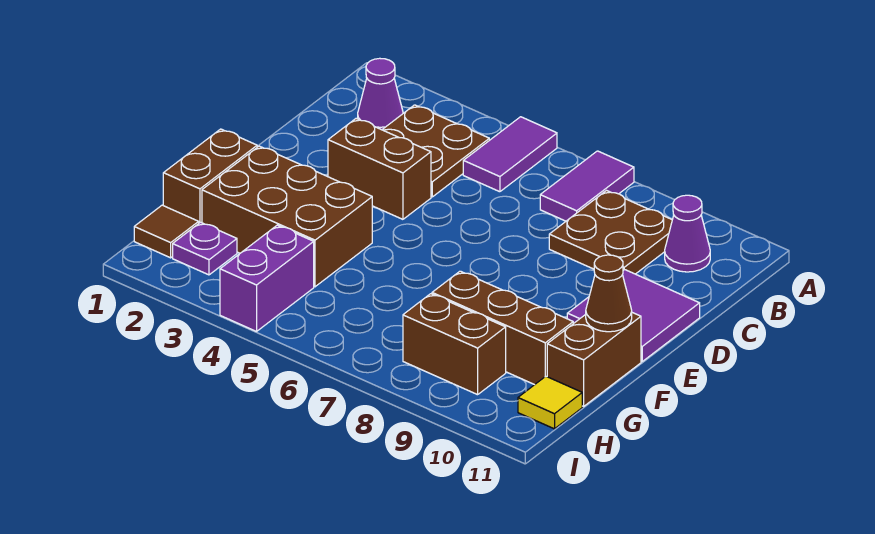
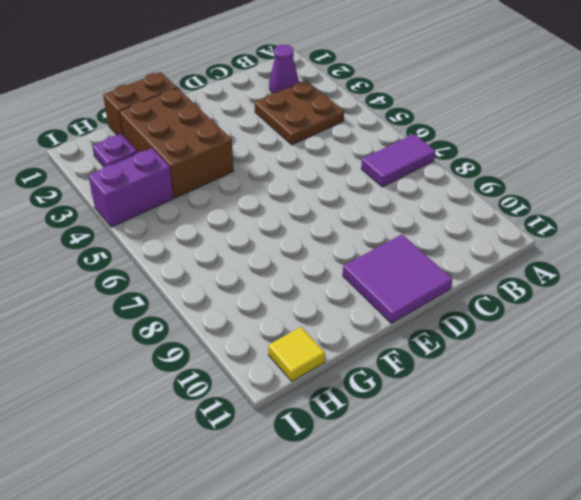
none -> purple 1x2 tile [463,117,557,192]
none -> brown 2x2 plate [549,191,672,274]
none -> purple 1x1 cone [665,195,710,272]

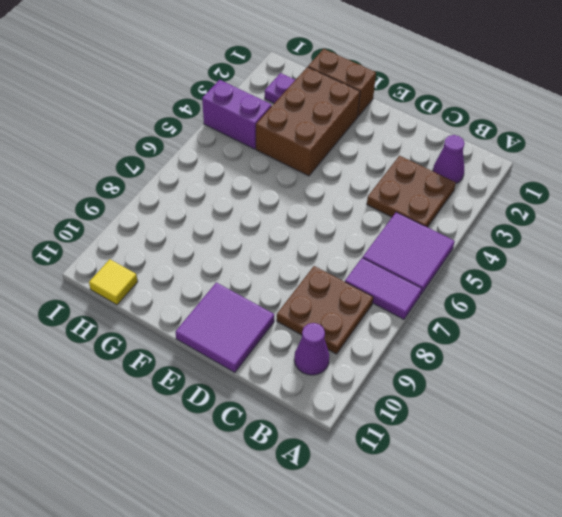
purple 2x2 tile [363,212,455,294] -> purple 1x2 tile [463,117,557,192]
none -> brown 1x2 brick [328,119,431,219]
none -> brown 1x2 brick [547,313,641,406]
none -> brown 1x3 brick [432,271,573,385]

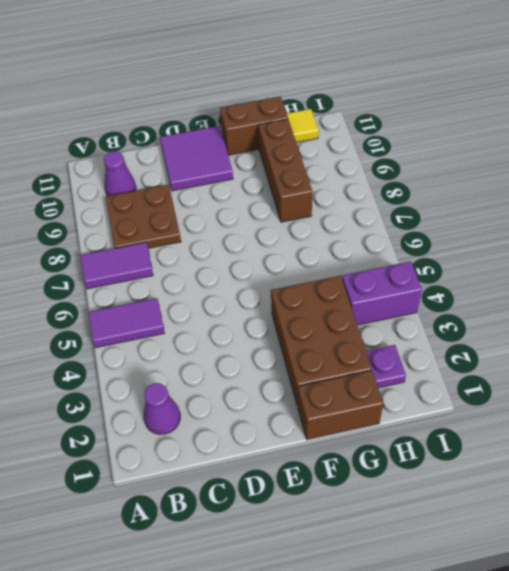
none -> brown 2x2 plate [382,105,489,197]
none -> brown 1x2 brick [328,119,431,219]
none -> brown 1x1 tile [134,205,199,258]

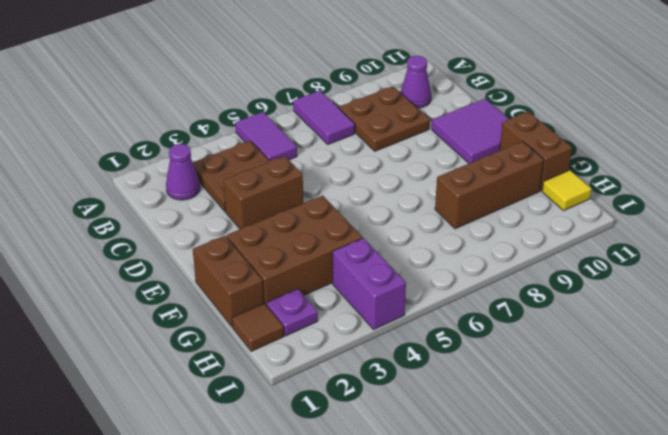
none -> brown 1x2 brick [403,294,506,395]
none -> brown 1x1 cone [586,255,632,332]

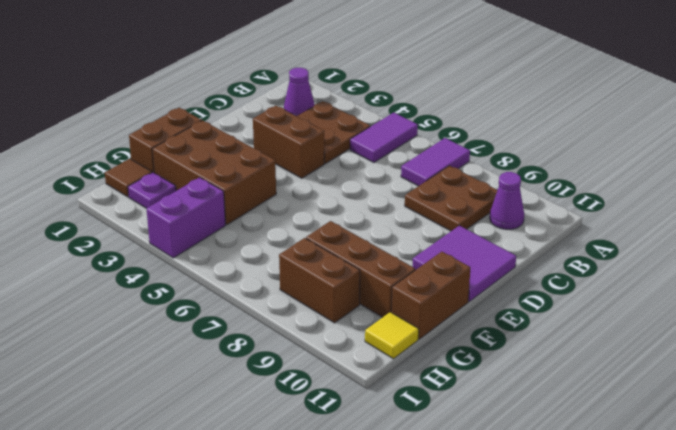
none -> brown 1x1 cone [586,255,632,332]

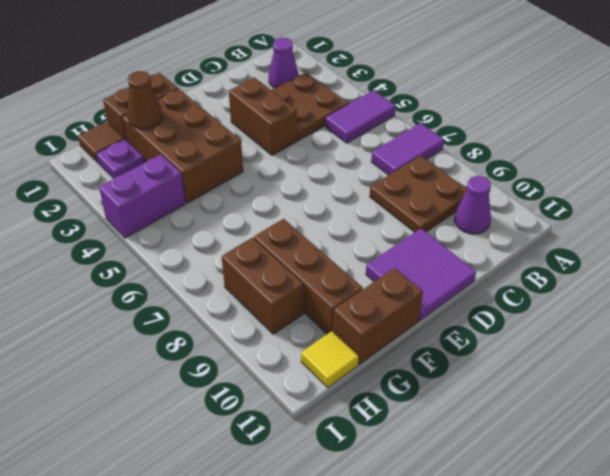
brown 1x1 cone [128,71,163,129] -> brown 1x1 cone moved to [586,255,632,332]

